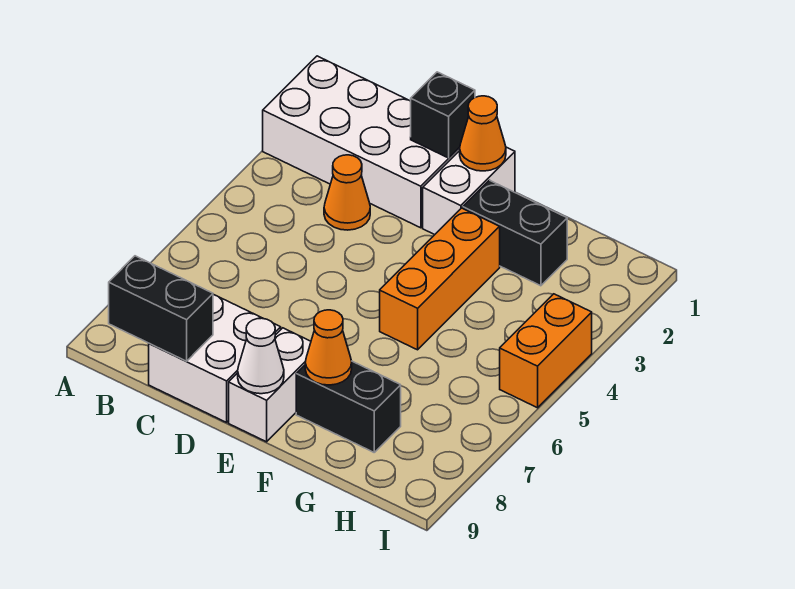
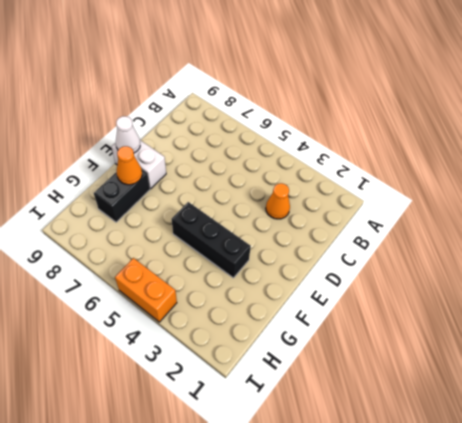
black 1x3 brick [172,202,251,278] -> orange 1x3 brick [380,208,500,350]
none -> white 2x4 brick [263,56,460,228]
none -> white 2x2 brick [149,295,281,422]
none -> white 1x2 brick [423,147,515,235]

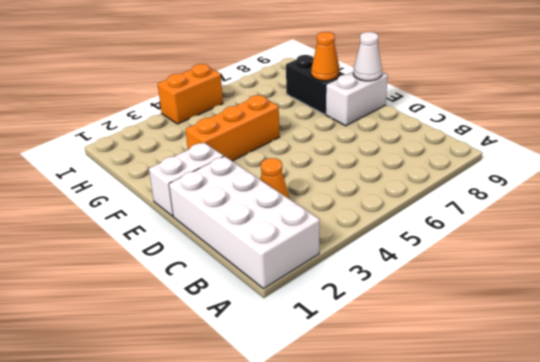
none -> white 2x2 brick [149,295,281,422]
none -> black 1x2 brick [463,180,567,286]
none -> black 1x2 brick [109,256,213,361]

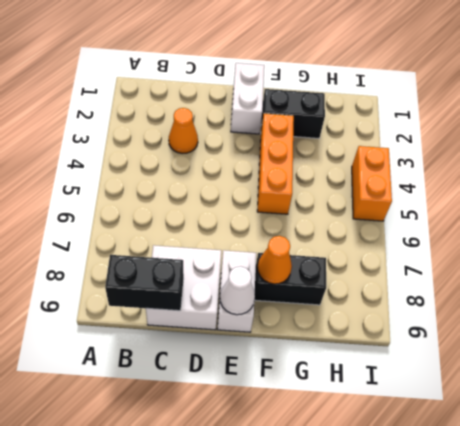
none -> white 2x4 brick [263,56,460,228]
none -> black 1x1 brick [411,72,475,158]
none -> orange 1x1 cone [460,96,506,171]

